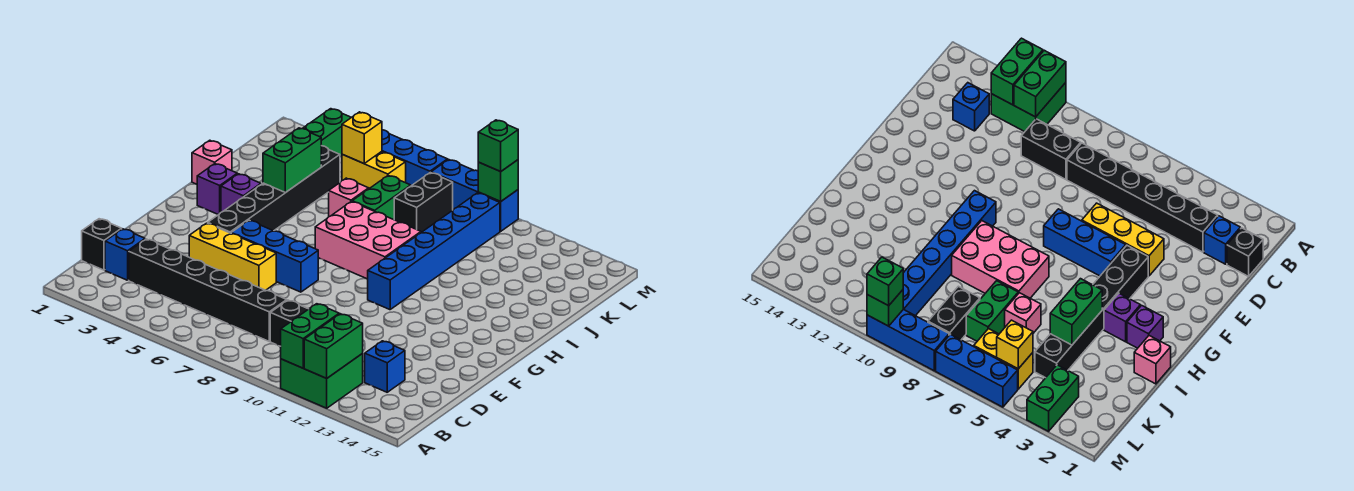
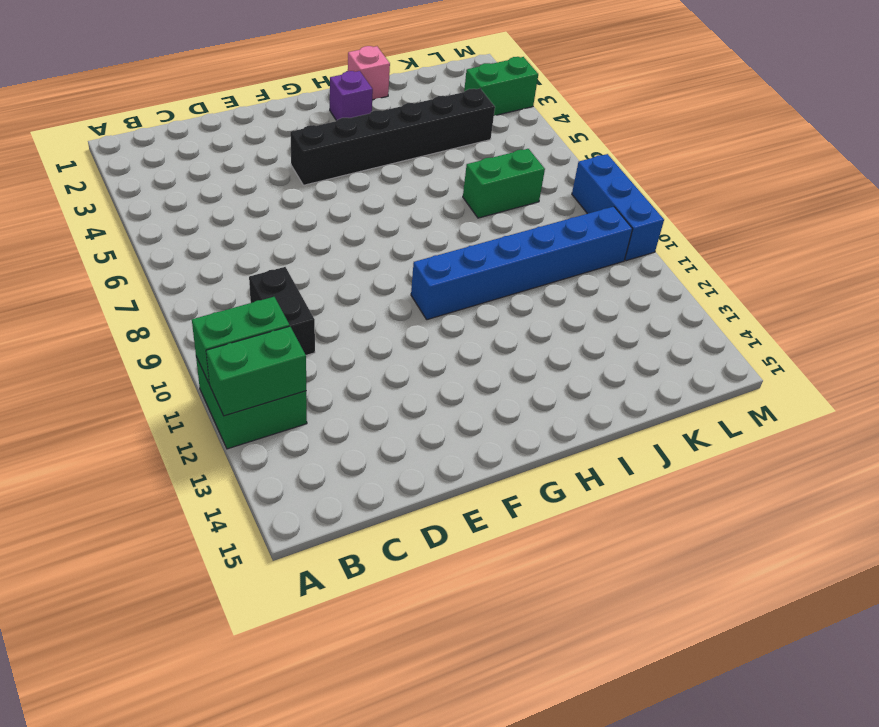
none -> black 1x1 brick [82,219,122,270]
none -> blue 1x1 brick [105,229,145,280]
none -> black 1x6 brick [129,239,287,341]

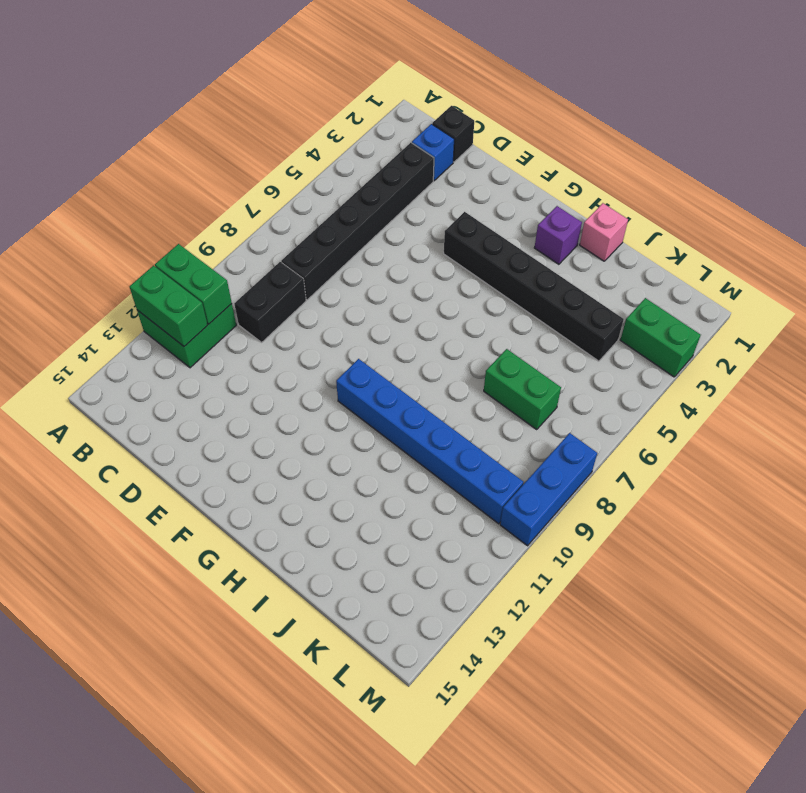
none -> blue 1x1 brick [365,341,405,392]
none -> yellow 1x3 brick [189,223,276,290]
none -> blue 1x3 brick [231,220,318,292]

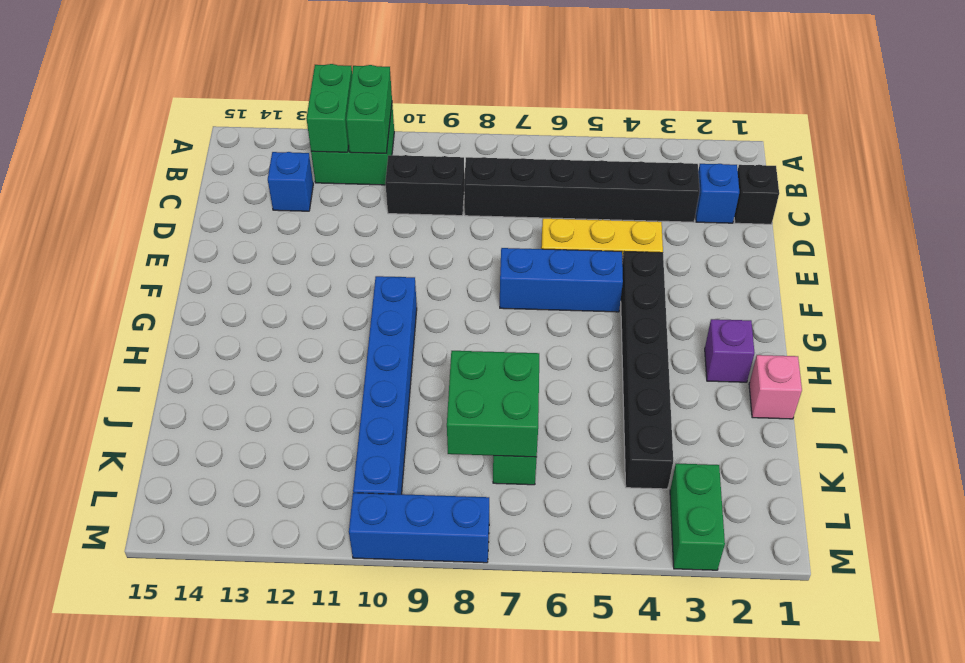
green 2x2 brick [447,351,539,457] -> none
none -> purple 1x1 brick [221,174,261,212]
none -> pink 2x3 brick [315,202,421,279]
none -> pink 1x1 brick [329,178,369,217]

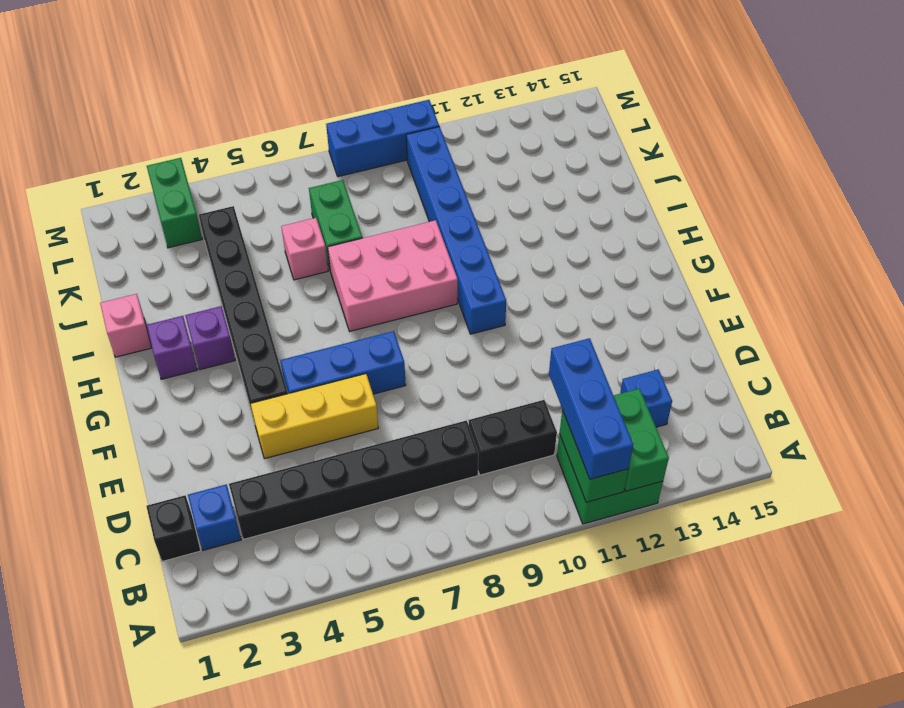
blue 1x3 brick [549,338,633,479] -> blue 1x3 brick turned to [382,130,448,186]
none -> black 1x2 brick [394,173,453,232]
none -> yellow 1x2 brick [342,152,406,189]
none -> green 1x2 brick [263,128,321,193]

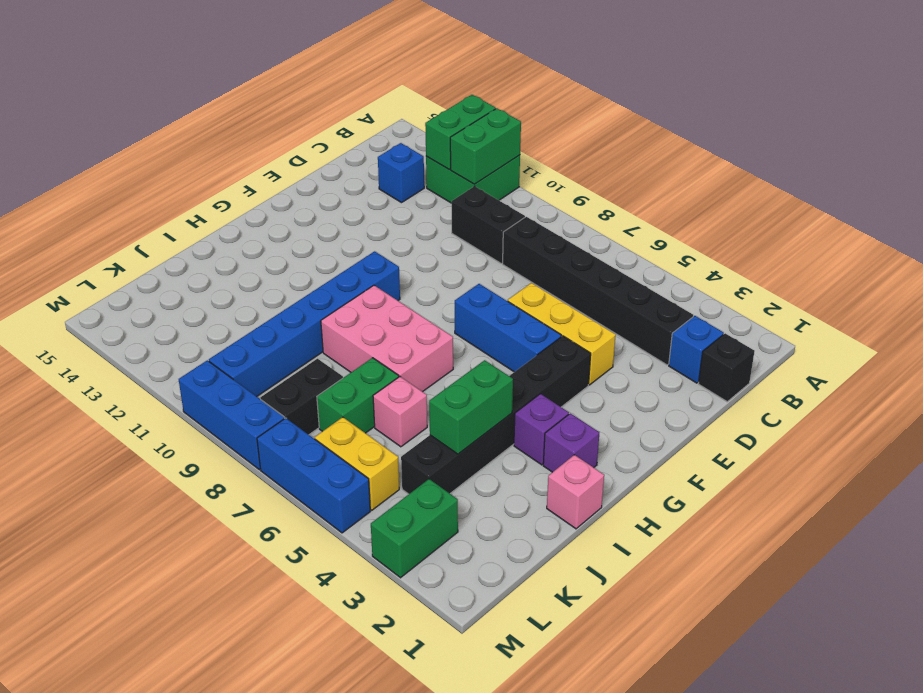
none -> yellow 1x1 brick [342,112,382,163]
none -> green 1x1 brick [478,160,518,201]
none -> green 1x1 brick [478,120,518,171]

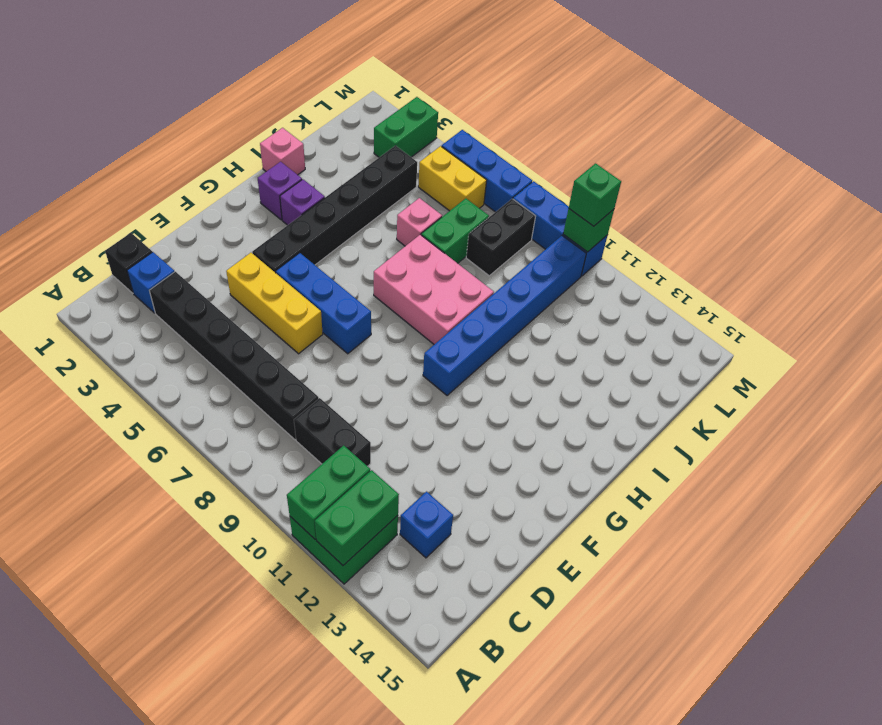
none -> green 1x2 brick [263,128,321,193]
none -> yellow 1x1 brick [342,112,382,163]

